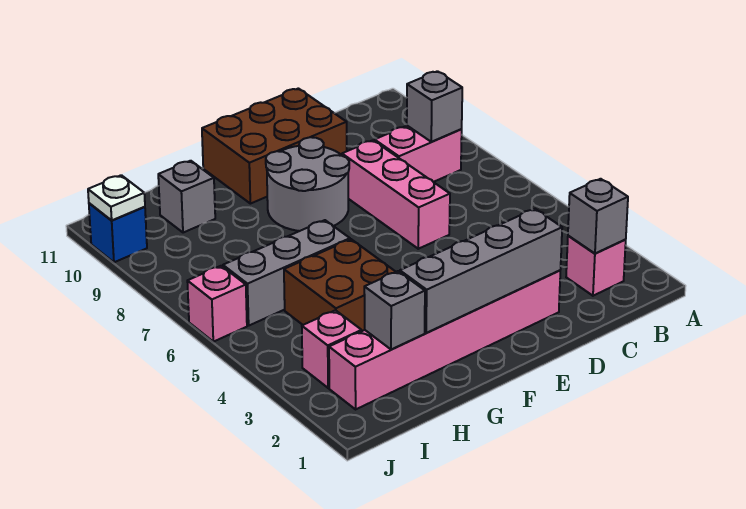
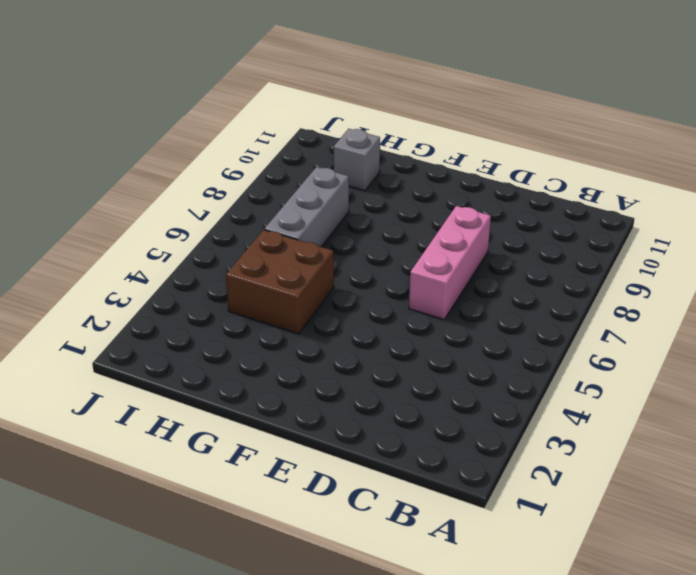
grey 1x3 brick [264,167,349,247] -> grey 1x3 brick turned to [223,220,350,326]
none -> pink 1x1 brick [566,236,626,296]
none -> pink 1x2 brick [375,126,462,182]
none -> pink 1x6 brick [329,271,560,409]

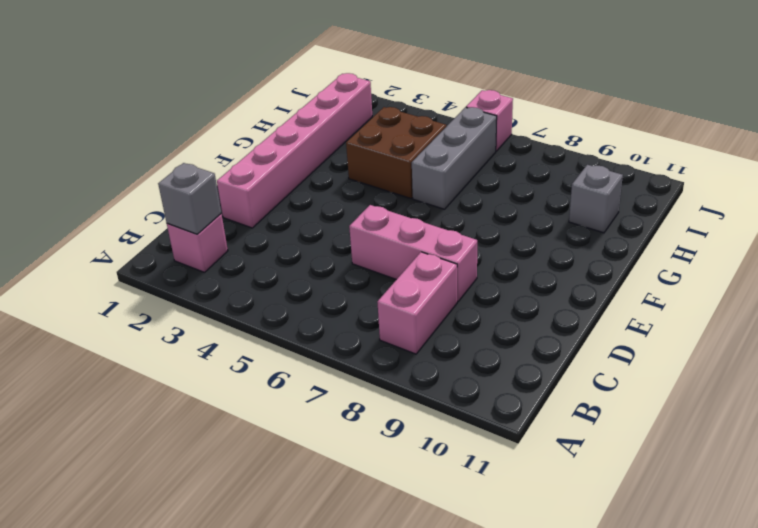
none -> brown 2x3 brick [202,88,347,204]
none -> grey 2x2 round brick [266,137,349,231]
none -> pink 1x1 brick [302,310,362,388]

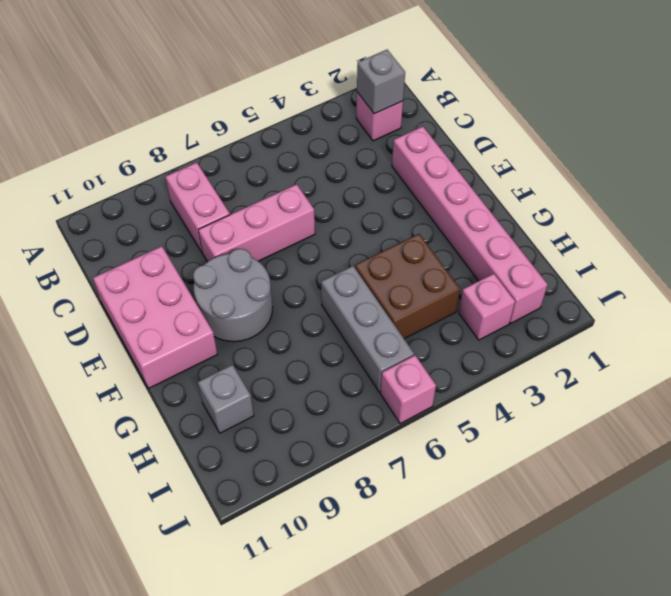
pink 2x3 brick [93,246,217,388] -> brown 2x3 brick [202,88,347,204]
none -> blue 1x1 brick [89,203,147,262]
none -> grey 1x1 brick [407,71,462,142]
none -> grey 1x4 brick [400,209,562,333]

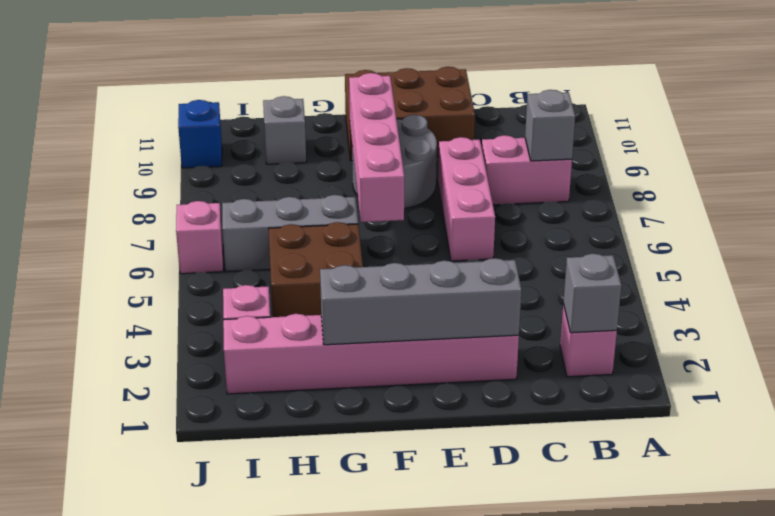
pink 1x4 brick [349,73,404,222] -> none
none -> grey 1x1 brick [364,271,425,349]
none -> white 1x1 plate [88,175,145,220]

